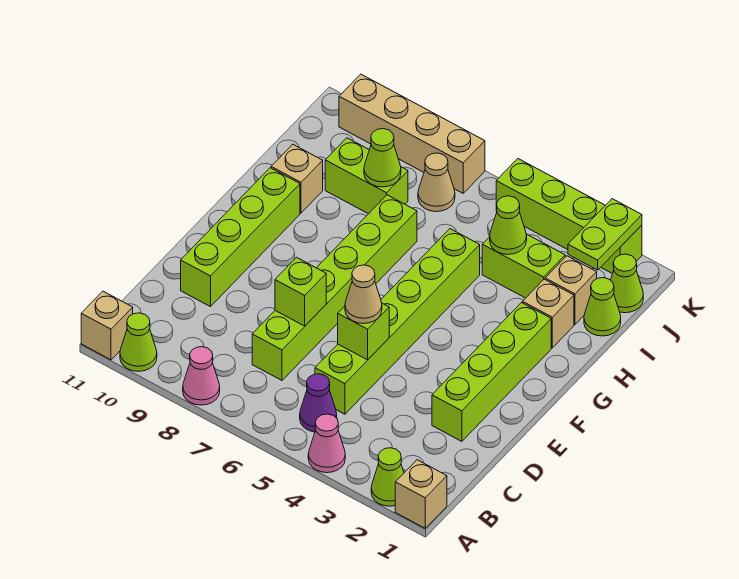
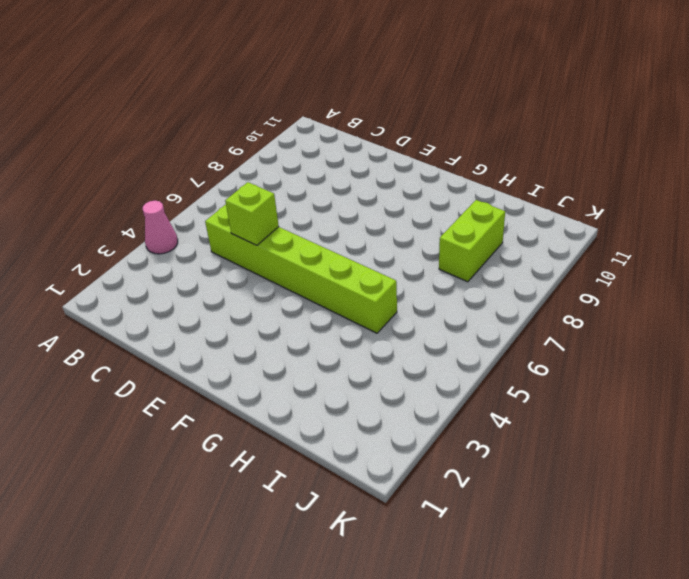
none -> tan 1x1 brick [395,460,447,528]
none -> lime 1x1 cone [371,448,404,506]
none -> pink 1x1 cone [183,347,220,405]

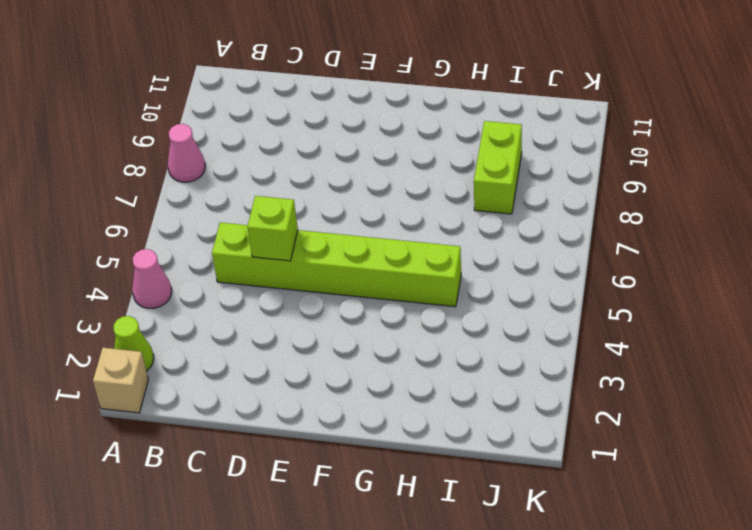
none -> lime 1x1 cone [120,313,157,371]
none -> tan 1x1 brick [81,291,133,360]
none -> purple 1x1 cone [300,374,337,432]

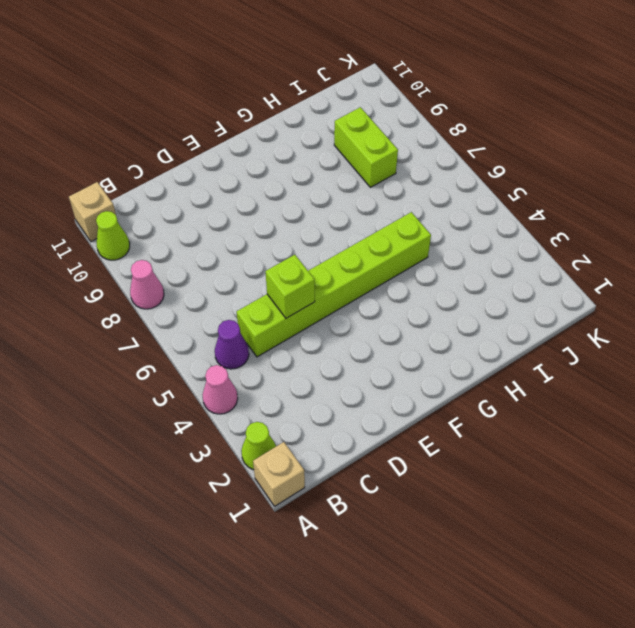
none -> lime 1x6 brick [252,195,417,380]
none -> lime 1x4 brick [432,303,551,441]
none -> lime 1x4 brick [181,168,300,307]

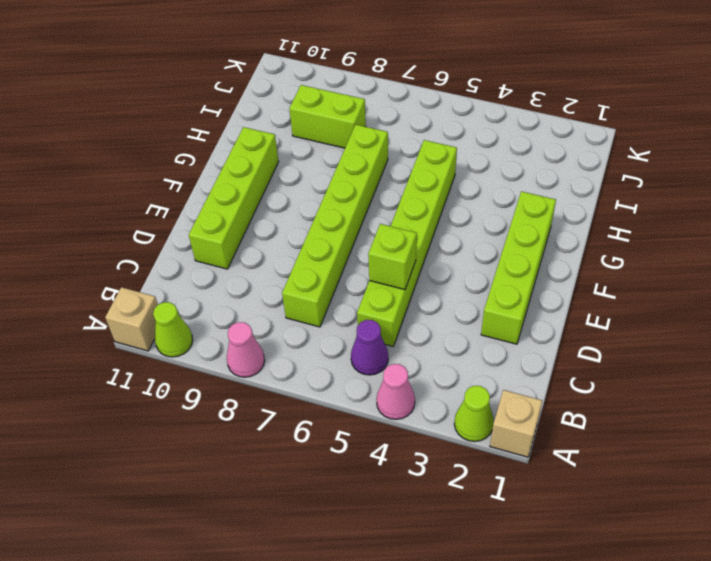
none -> tan 1x1 brick [523,279,574,348]
none -> tan 1x1 brick [271,144,323,213]
none -> lime 1x1 cone [584,278,621,336]

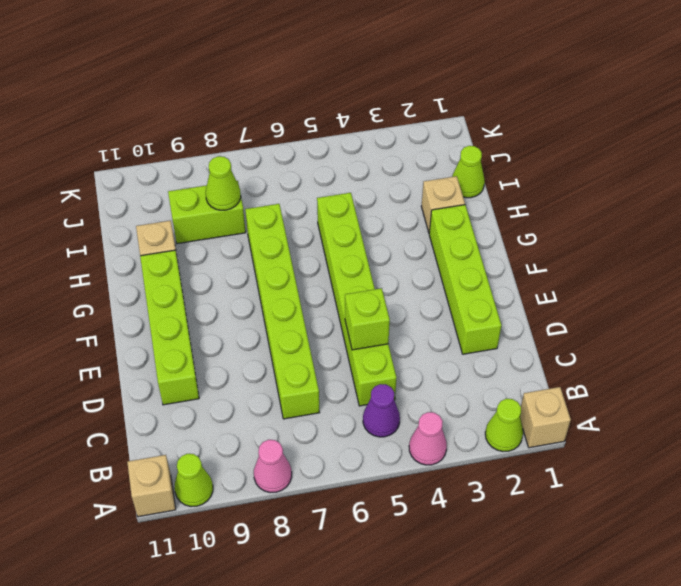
none -> tan 1x1 brick [545,256,597,324]
none -> lime 1x2 brick [482,234,565,298]
none -> lime 1x1 cone [611,254,643,313]

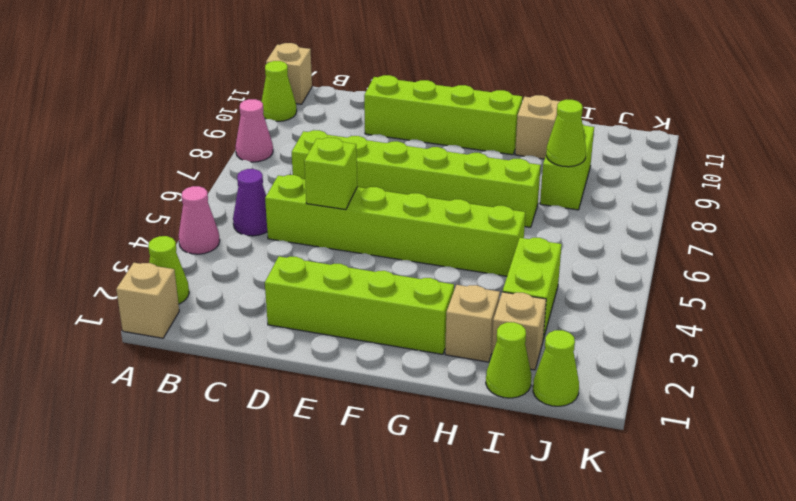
none -> tan 1x1 cone [418,153,455,212]
none -> lime 1x4 brick [496,159,642,274]
none -> tan 1x4 brick [339,74,485,193]

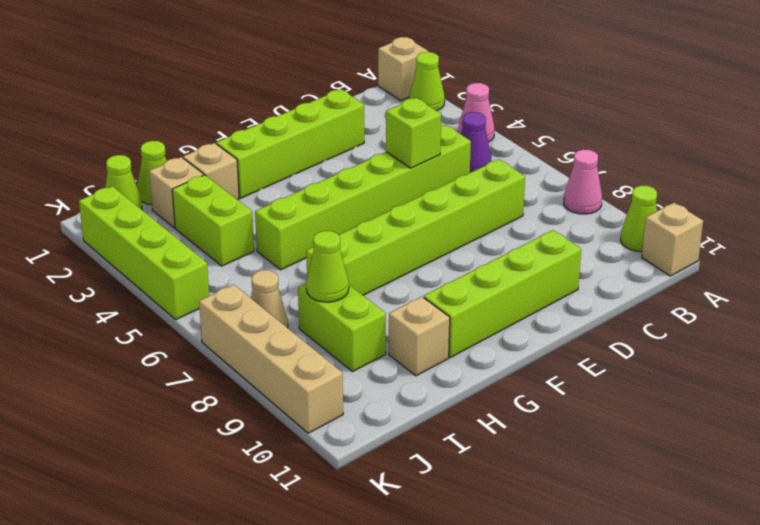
none -> lime 1x1 brick [275,257,326,326]
none -> lime 1x1 cone [490,196,527,254]
none -> lime 1x2 plate [568,199,642,270]

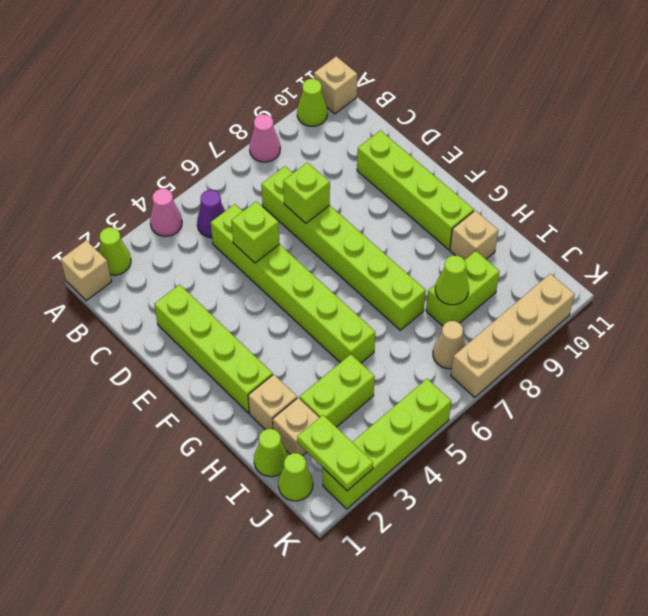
none -> lime 1x1 cone [490,196,527,254]
none -> tan 1x1 cone [345,265,382,324]

